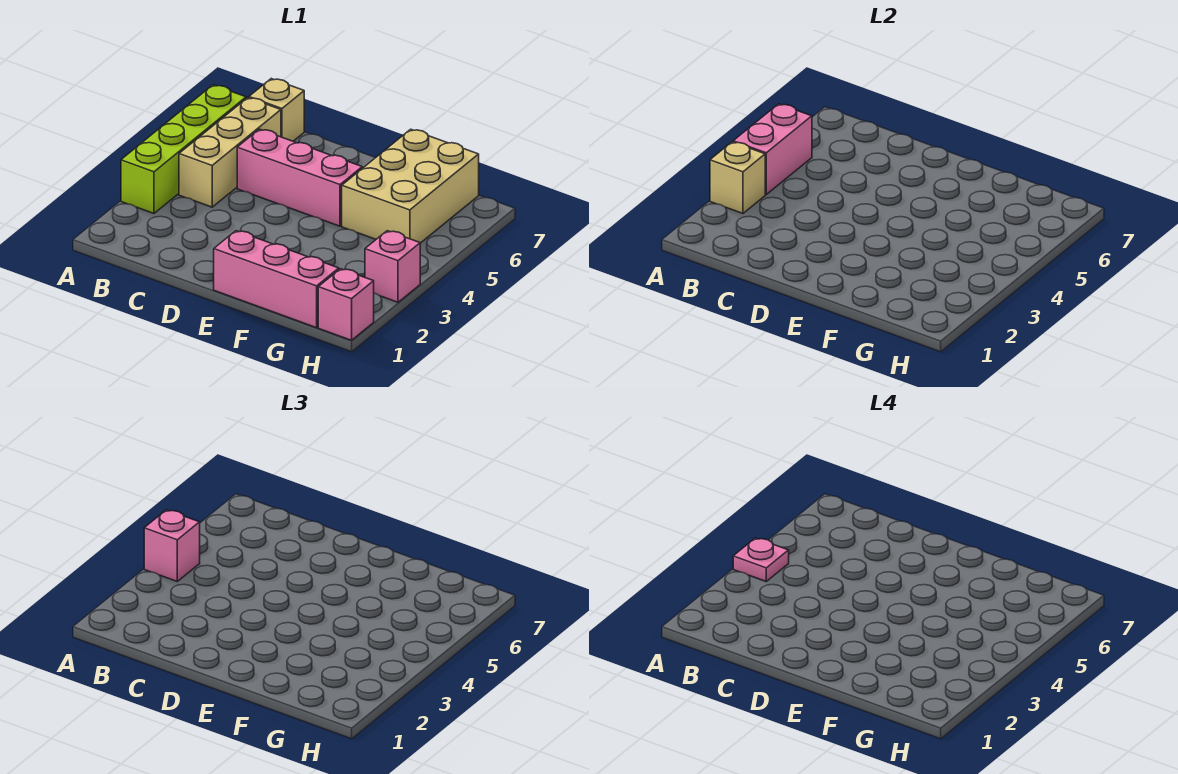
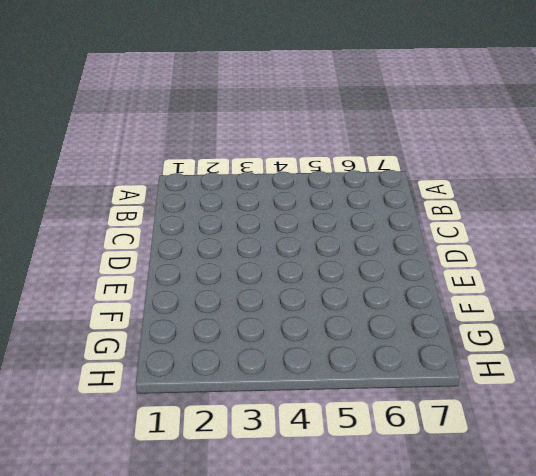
none -> lime 1x4 brick [121,85,246,213]
none -> tan 1x3 brick [179,98,281,207]
none -> tan 1x1 brick [249,79,304,141]

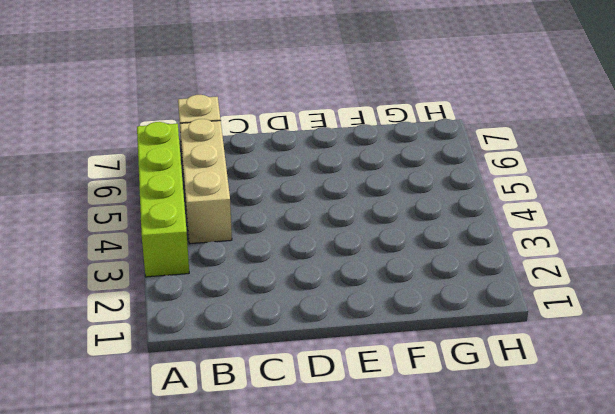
none -> pink 1x3 brick [237,129,362,226]
none -> pink 1x3 brick [214,231,339,328]
none -> tan 2x3 brick [342,129,479,243]

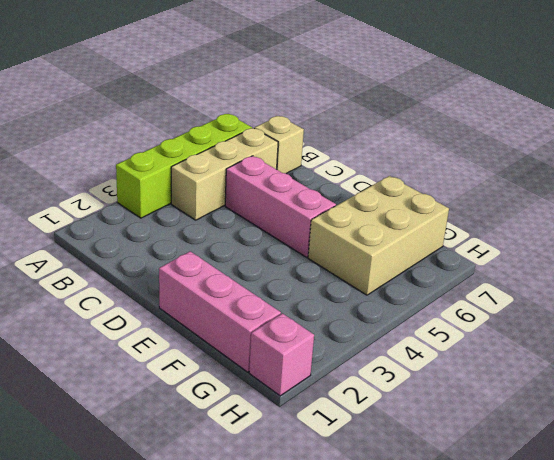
none -> pink 1x1 brick [365,231,420,302]
none -> tan 1x1 brick [710,142,765,213]
none -> pink 1x2 brick [733,104,812,194]

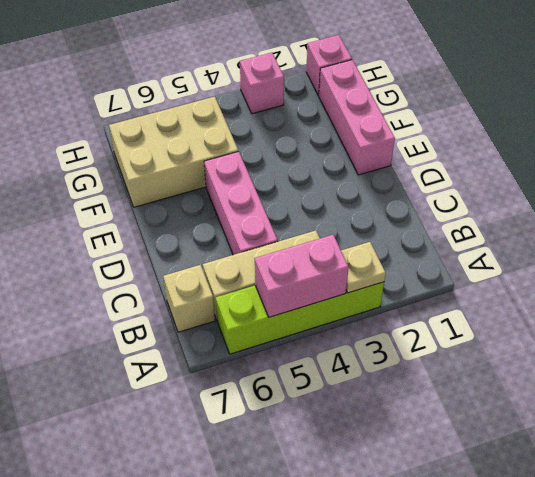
tan 1x1 plate [341,242,386,293] -> tan 1x1 brick [710,142,765,213]
none -> pink 1x1 brick [144,510,200,581]
none -> pink 1x1 plate [733,538,789,581]

